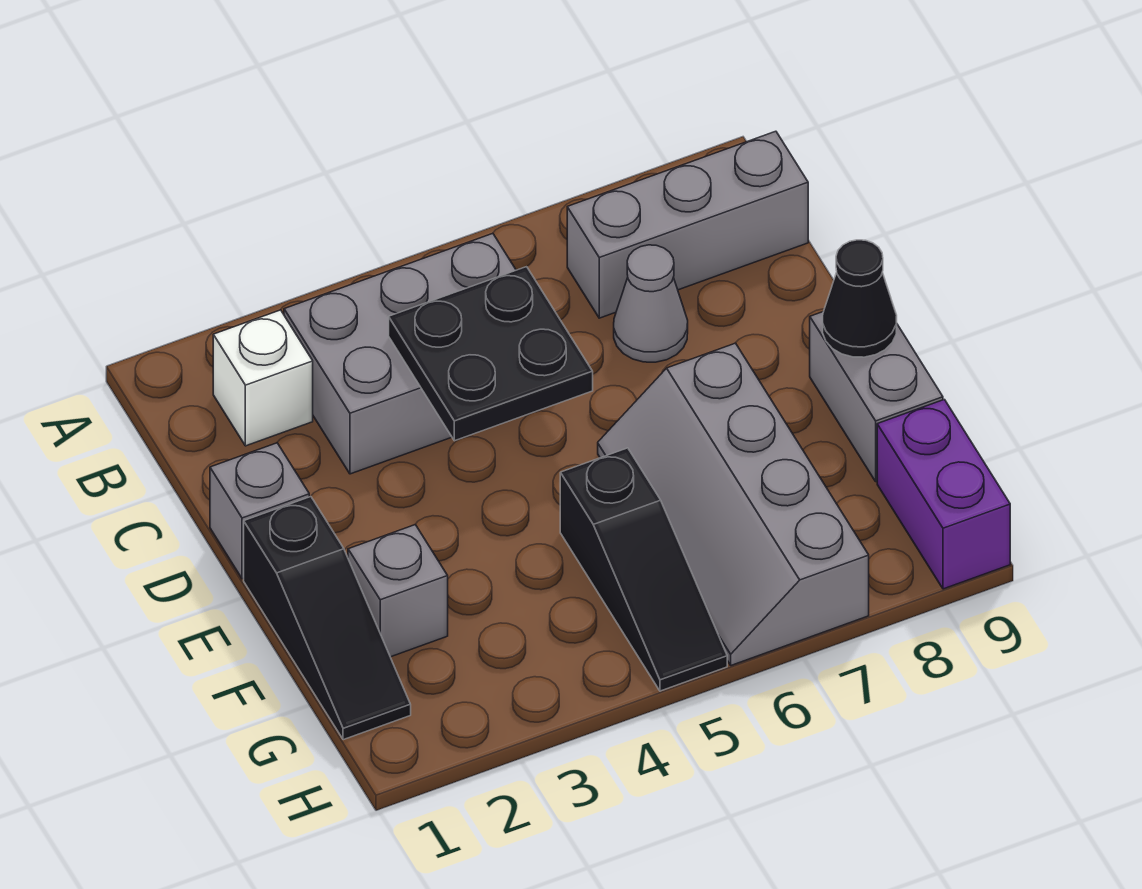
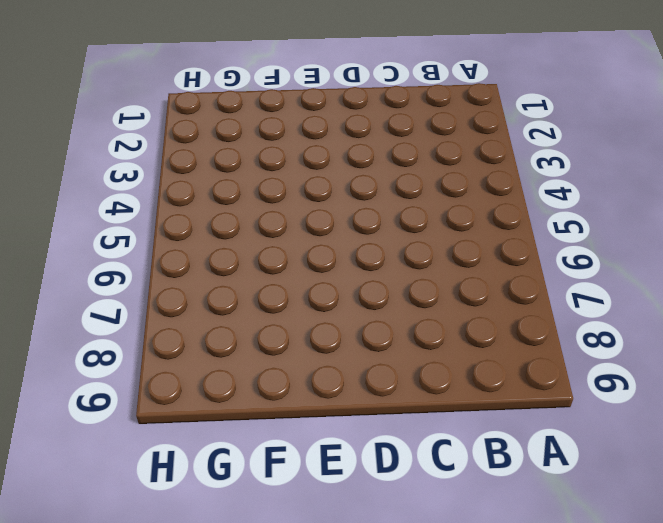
none -> white 1x1 brick [213,310,313,446]
none -> grey 2x3 brick [284,233,516,474]
none -> grey 1x3 brick [567,131,808,318]

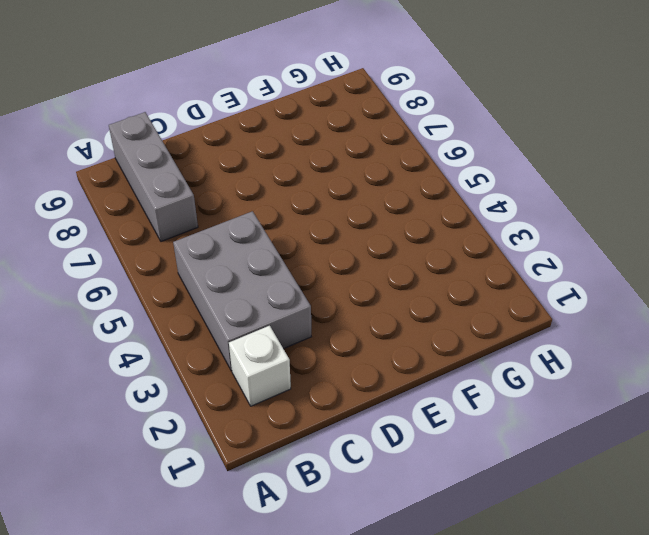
none -> grey 1x1 cone [614,245,688,362]
none -> grey 1x1 brick [210,443,309,579]
none -> black 1x3 slope [244,496,411,740]

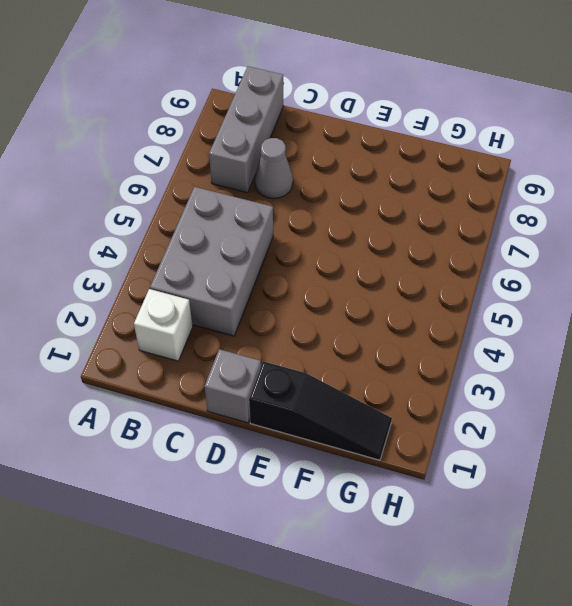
none -> grey 2x4 slope [598,343,869,665]
none -> grey 1x2 brick [810,311,943,482]
none -> grey 1x1 brick [348,525,448,657]

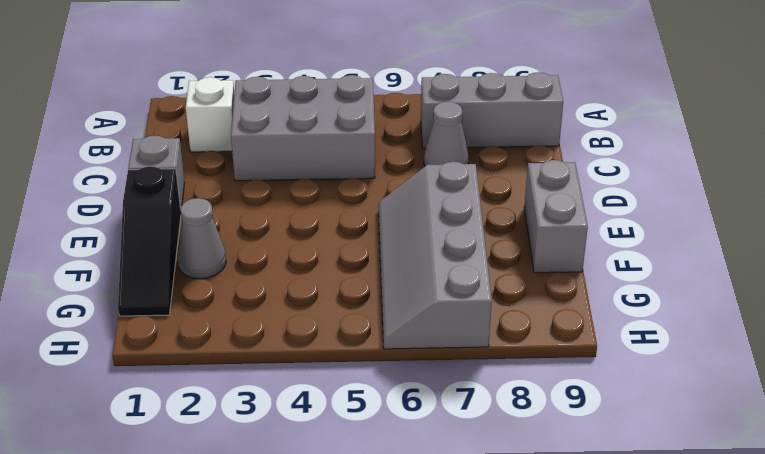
grey 1x1 cone [177,198,226,279] -> grey 1x1 brick [348,525,448,657]
none -> black 1x3 slope [560,448,727,691]
none -> purple 1x2 brick [877,400,1010,589]
none -> black 2x2 plate [389,267,593,441]

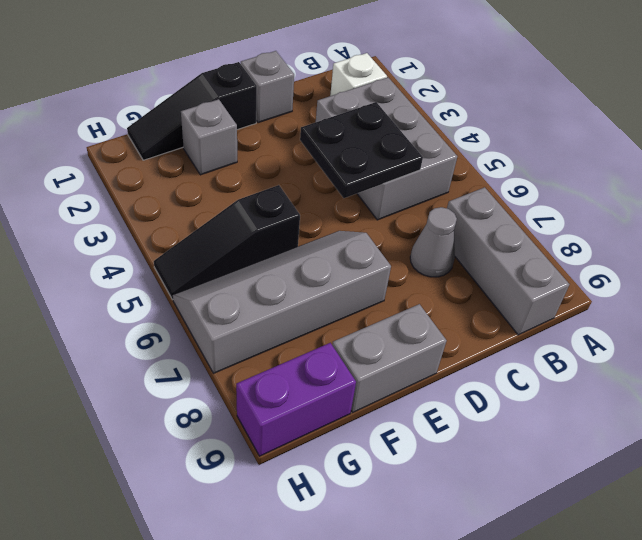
none -> black 1x1 cone [823,240,897,357]

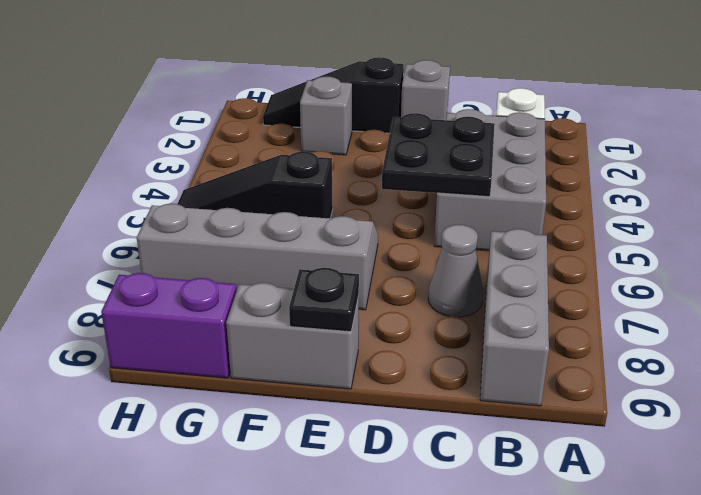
black 1x1 plate [289,268,359,332] -> black 1x1 cone [823,240,897,357]

